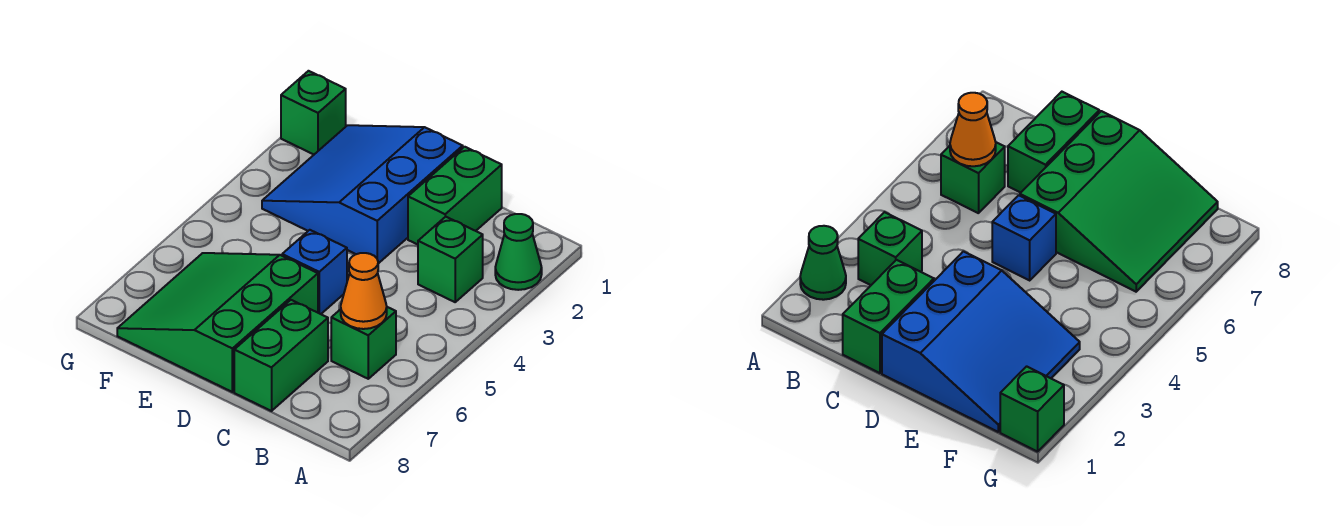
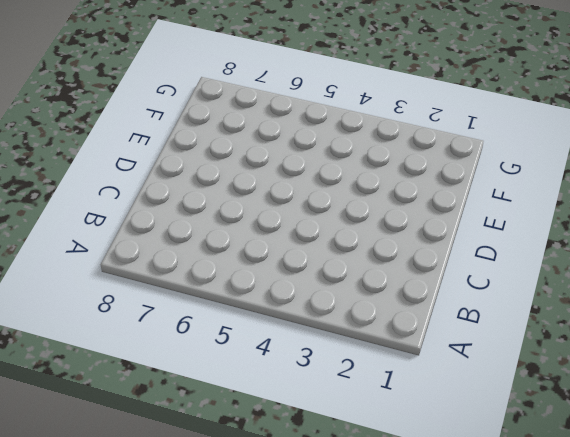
none -> green 1x1 cone [495,214,542,290]
none -> green 1x1 brick [418,217,483,302]

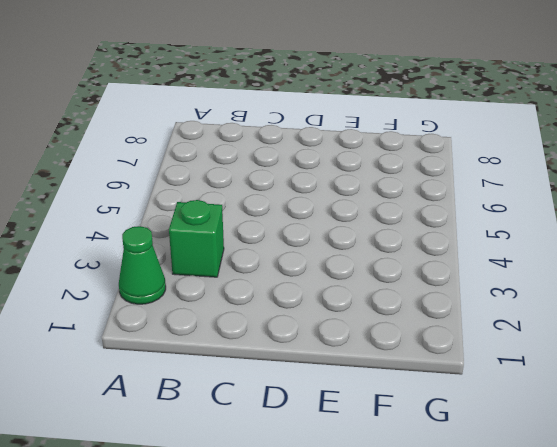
none -> green 1x1 brick [331,307,396,379]
none -> green 1x2 brick [408,147,502,245]

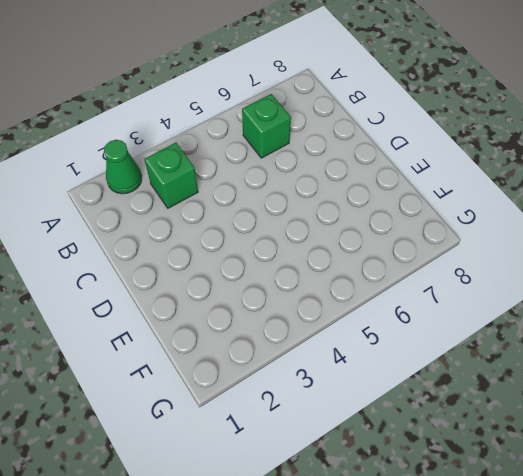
none -> green 1x2 brick [408,147,502,245]
none -> green 1x2 brick [234,300,328,411]

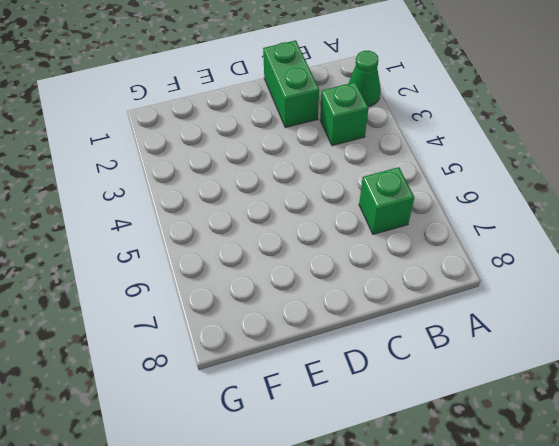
none -> green 1x2 brick [234,300,328,411]
none -> blue 3x3 slope [262,125,463,263]

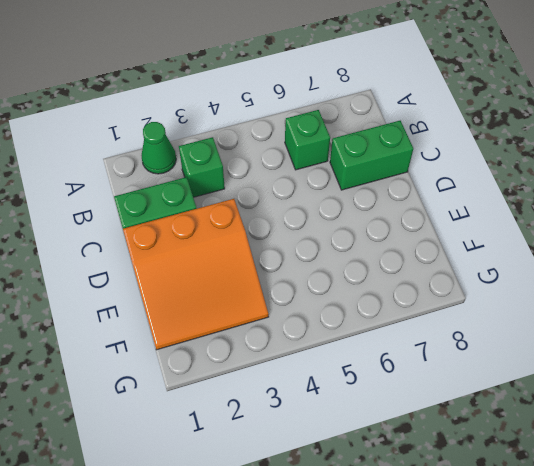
orange 3x3 slope [123,199,269,350] -> blue 3x3 slope [262,125,463,263]
none -> blue 1x1 brick [282,230,347,314]
none -> green 3x3 slope [117,253,318,392]

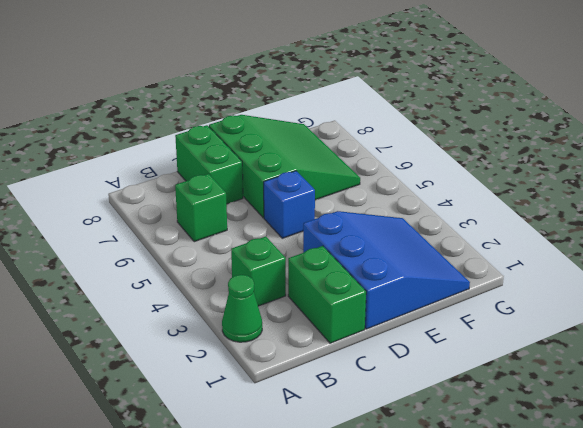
none -> green 1x1 brick [281,71,346,154]
none -> orange 1x1 cone [341,253,387,329]

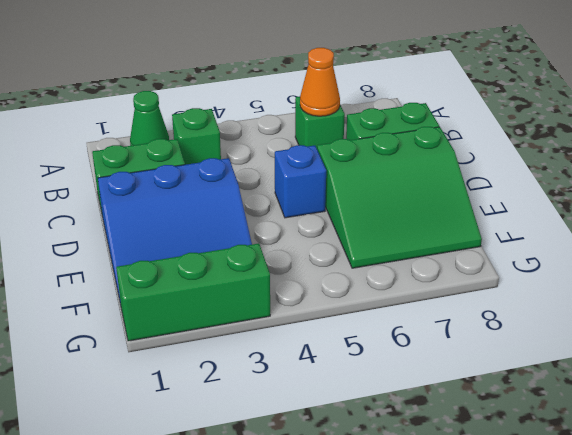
green 1x3 brick [116,243,270,341] -> green 1x1 brick [281,71,346,154]

